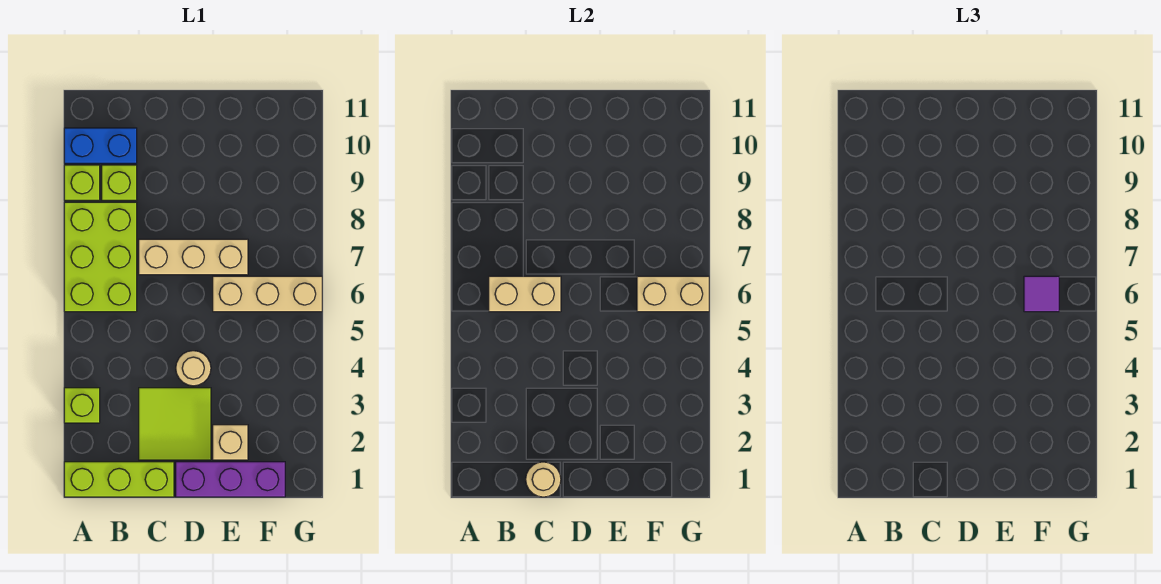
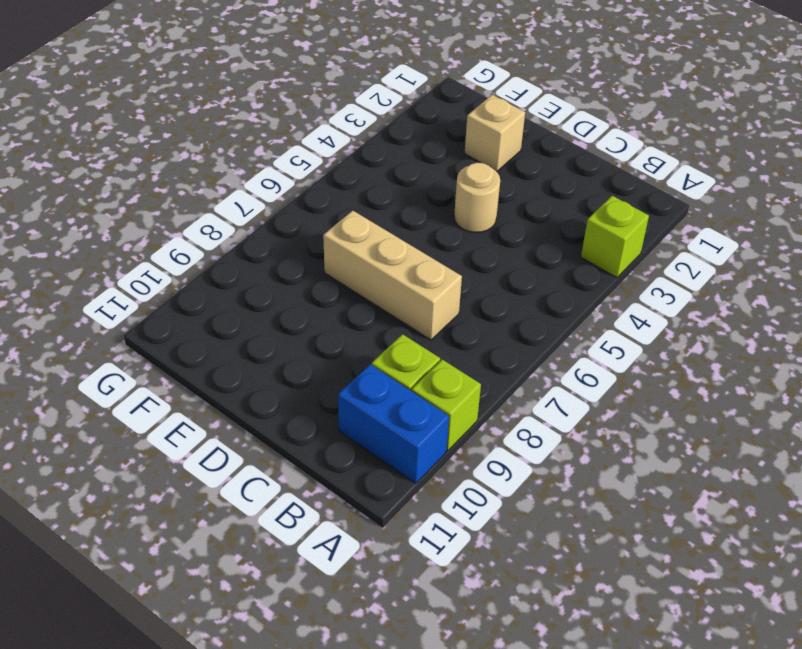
none -> lime 1x3 brick [64,462,174,497]
none -> lime 2x3 brick [64,202,137,312]
none -> lime 2x2 tile [139,388,211,460]

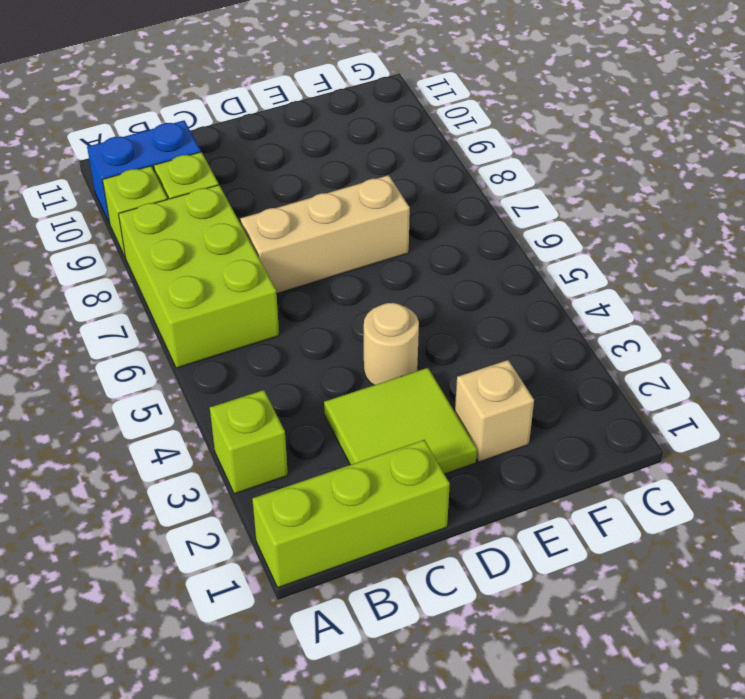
none -> purple 1x3 brick [176,462,285,497]
none -> tan 1x3 brick [213,276,322,312]
none -> tan 1x2 brick [489,276,561,312]

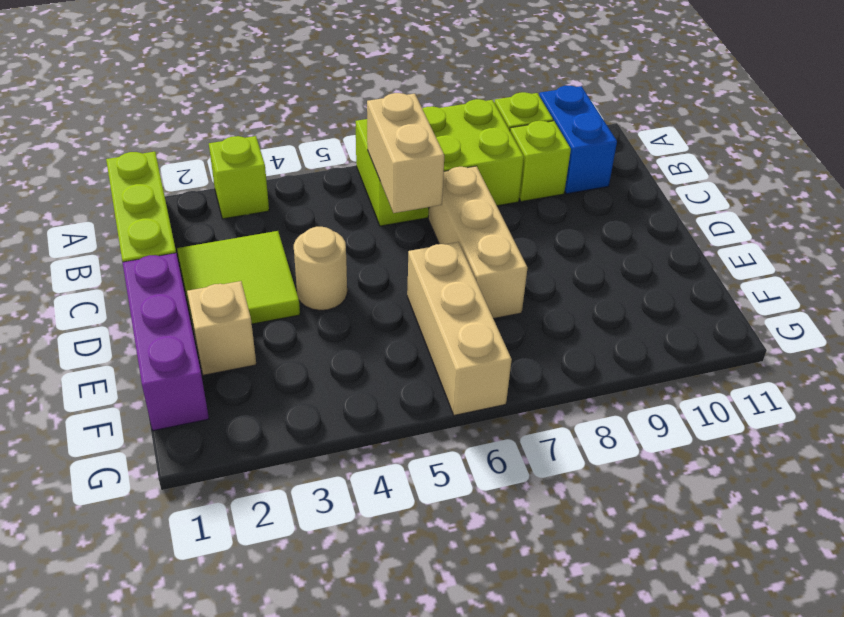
none -> tan 1x1 round brick [526,462,561,497]
none -> tan 1x2 brick [637,276,709,312]
none -> purple 1x1 tile [1024,276,1059,312]

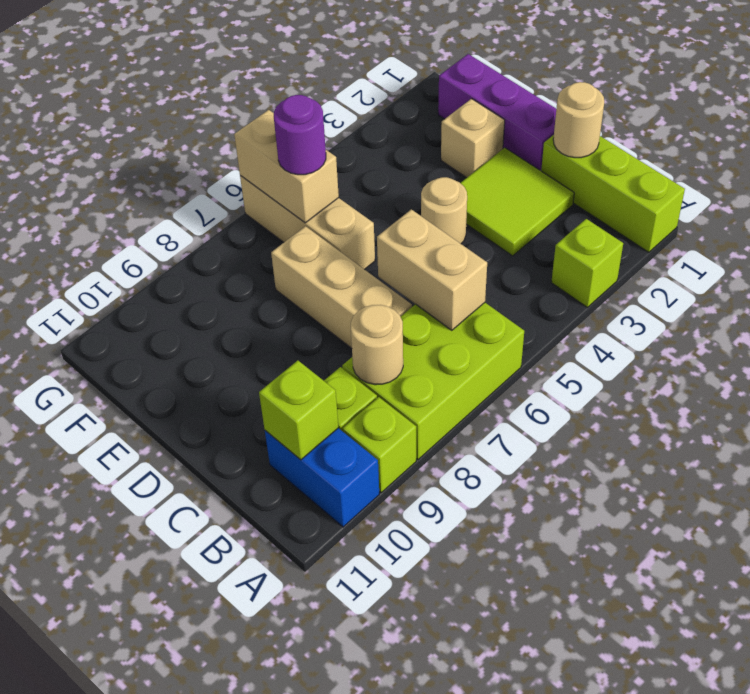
tan 1x1 round brick [351,305,403,385] -> none
lime 1x1 brick [259,361,338,460] -> none
purple 1x1 round brick [274,95,326,175] -> purple 1x1 tile [1024,276,1059,312]

